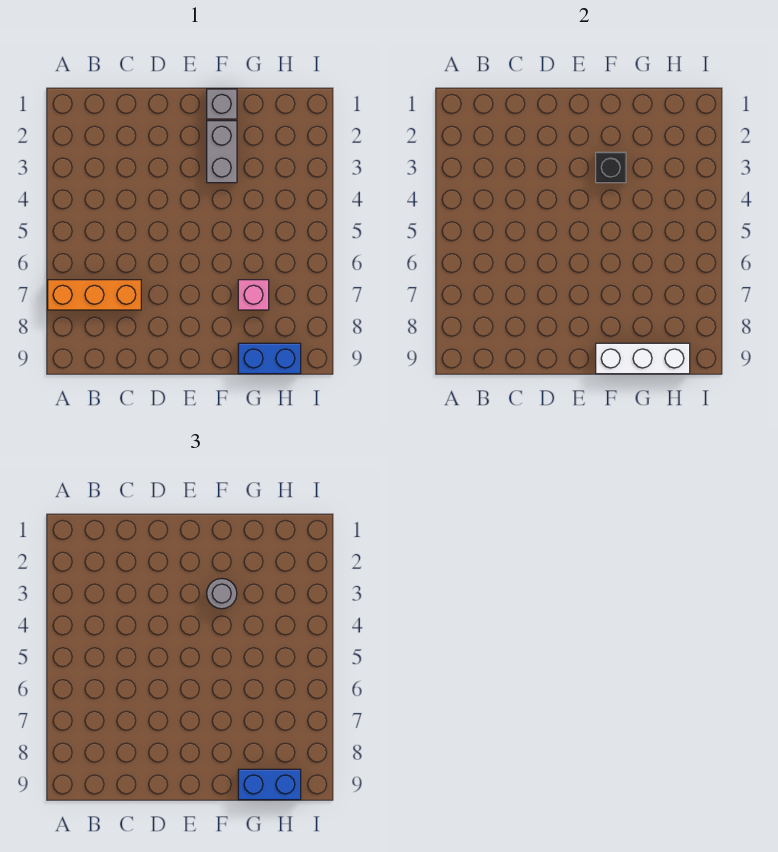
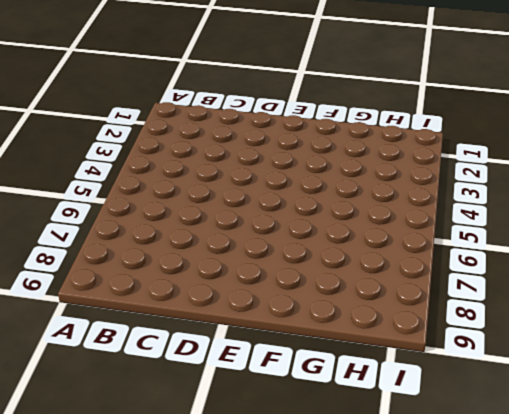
none -> orange 1x3 brick [48,280,141,310]
none -> grey 1x1 brick [207,89,237,119]

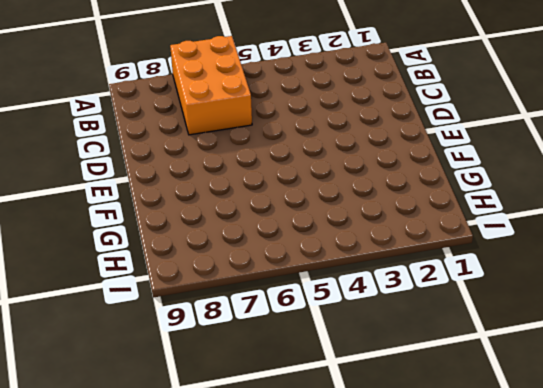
orange 2x3 brick [170,36,252,135] -> orange 1x3 brick [48,280,141,310]
none -> grey 1x1 brick [207,89,237,119]
none -> grey 1x2 brick [207,121,237,183]

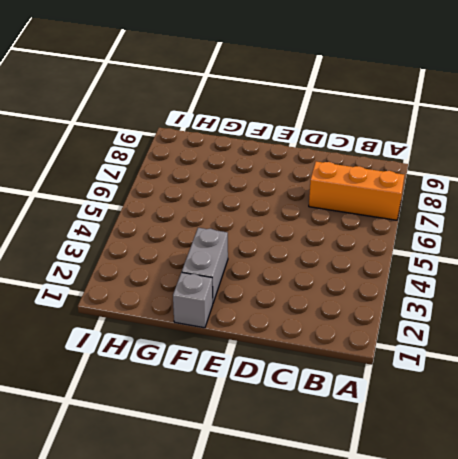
none -> pink 1x1 brick [238,280,269,310]
none -> blue 1x2 brick [238,343,301,374]

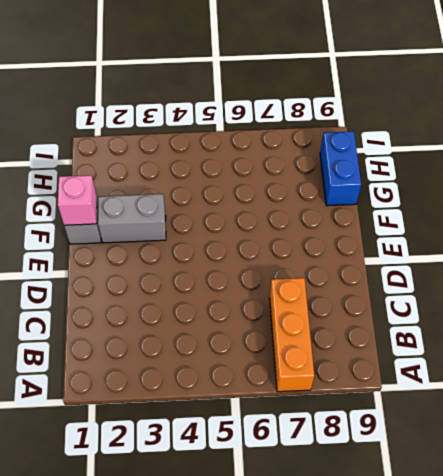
pink 1x1 brick [58,175,97,225] -> pink 1x1 brick moved to [238,280,269,310]
none -> black 1x1 brick [596,152,626,183]
none -> white 1x3 brick [596,343,690,374]

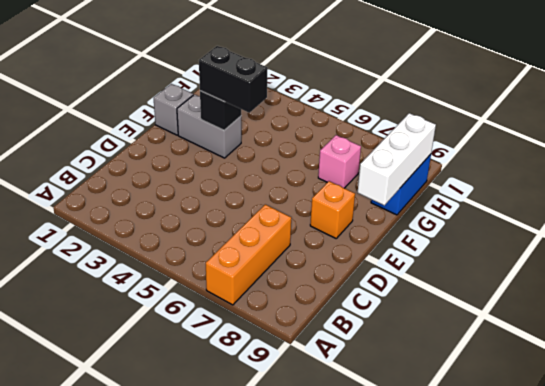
orange 1x1 brick [310,181,355,238] -> none
black 1x2 brick [199,46,268,113] -> grey 1x1 round brick [207,579,237,609]
none -> blue 1x2 brick [238,769,301,800]

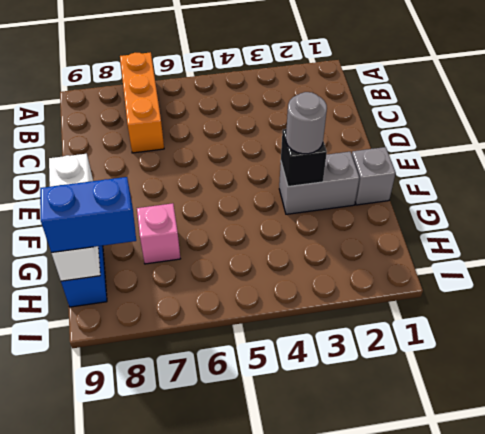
blue 1x2 brick [40,177,136,253] -> blue 1x2 brick turned to [238,769,301,800]

